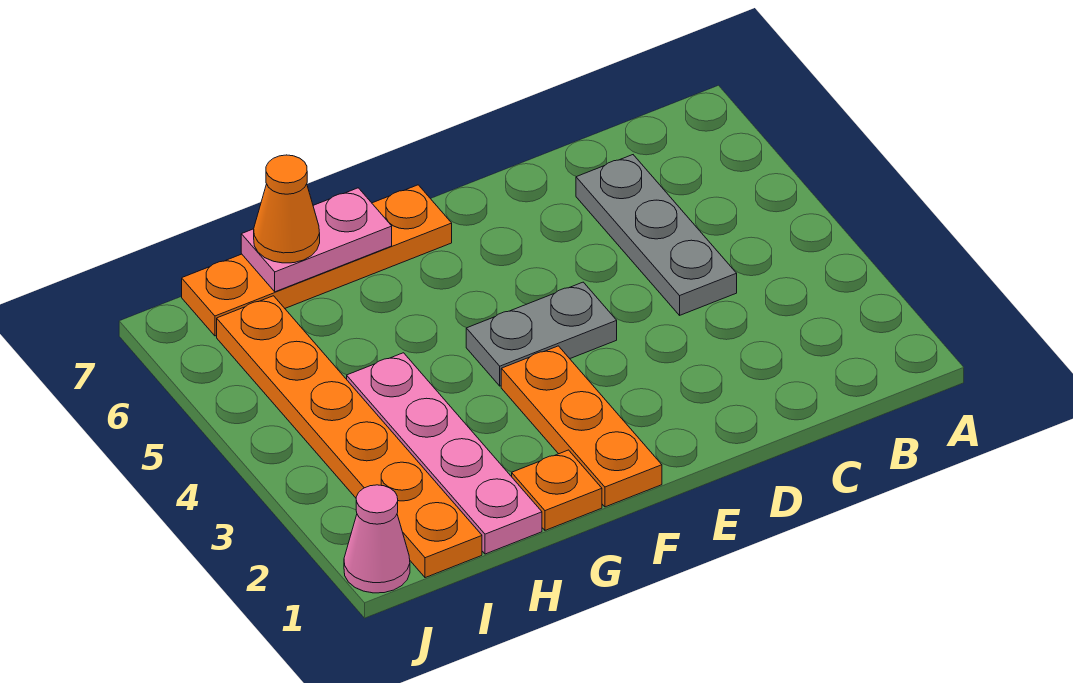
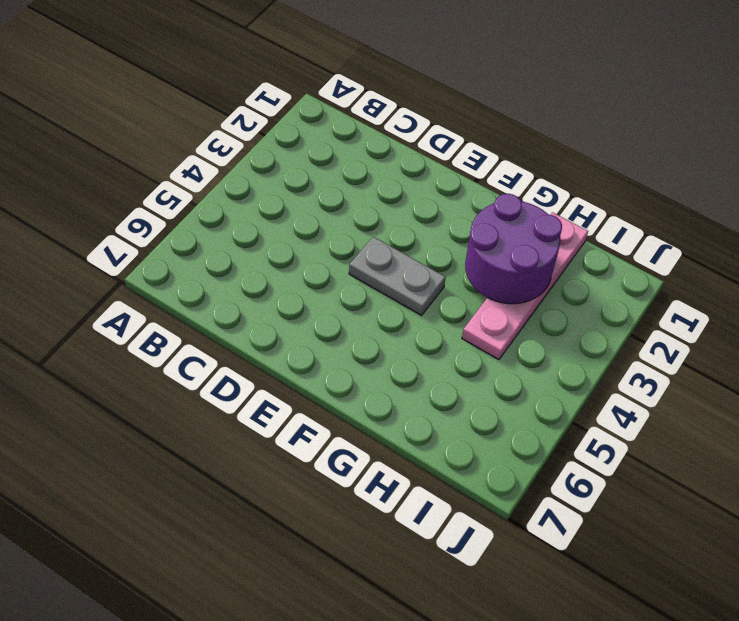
purple 2x2 round brick [465,194,562,304] -> none
none -> grey 1x3 plate [576,155,737,315]
none -> orange 1x3 plate [501,346,662,507]

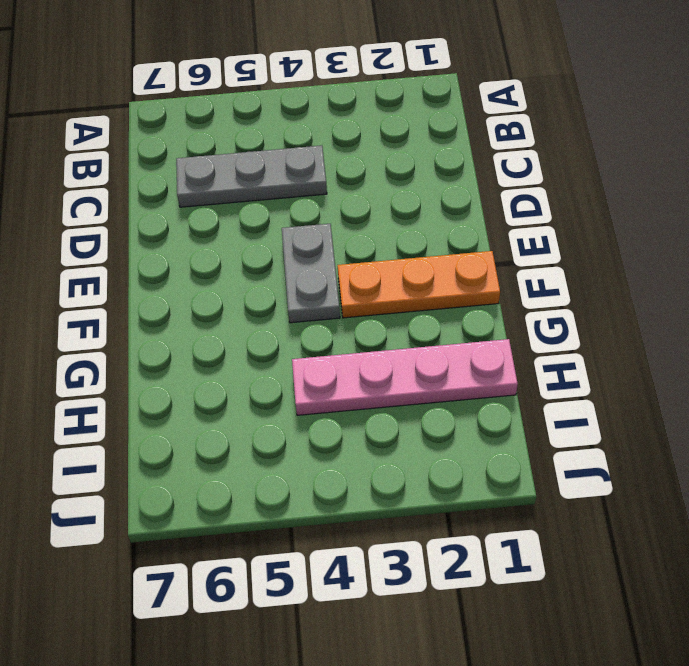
none -> orange 1x4 plate [182,185,452,336]
none -> orange 1x1 plate [512,450,602,530]

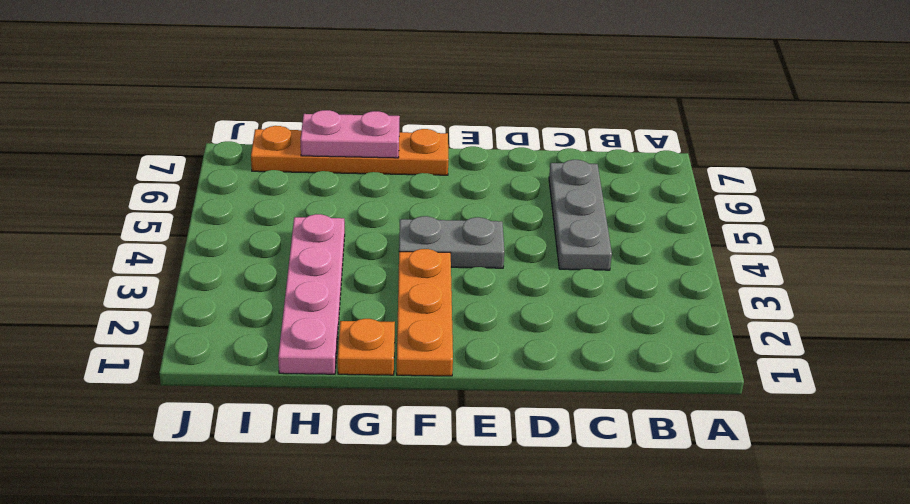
none -> orange 1x6 plate [217,296,482,578]
none -> pink 1x1 cone [344,485,410,593]

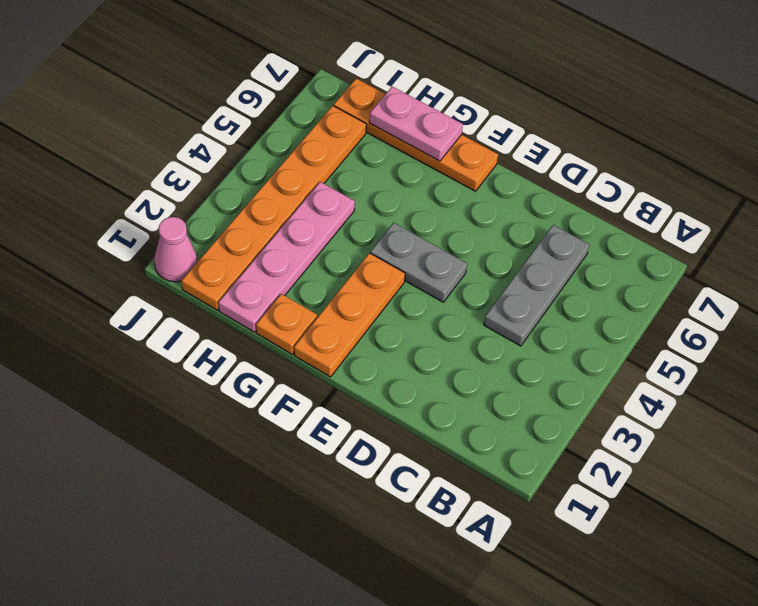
none -> orange 1x1 cone [254,155,320,263]

